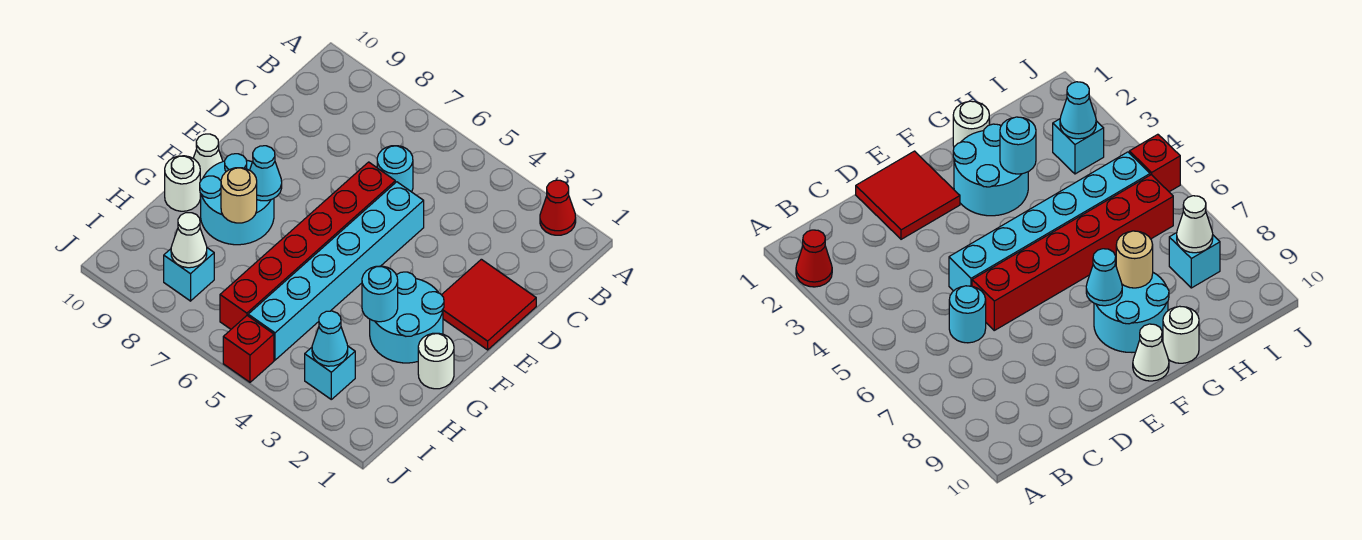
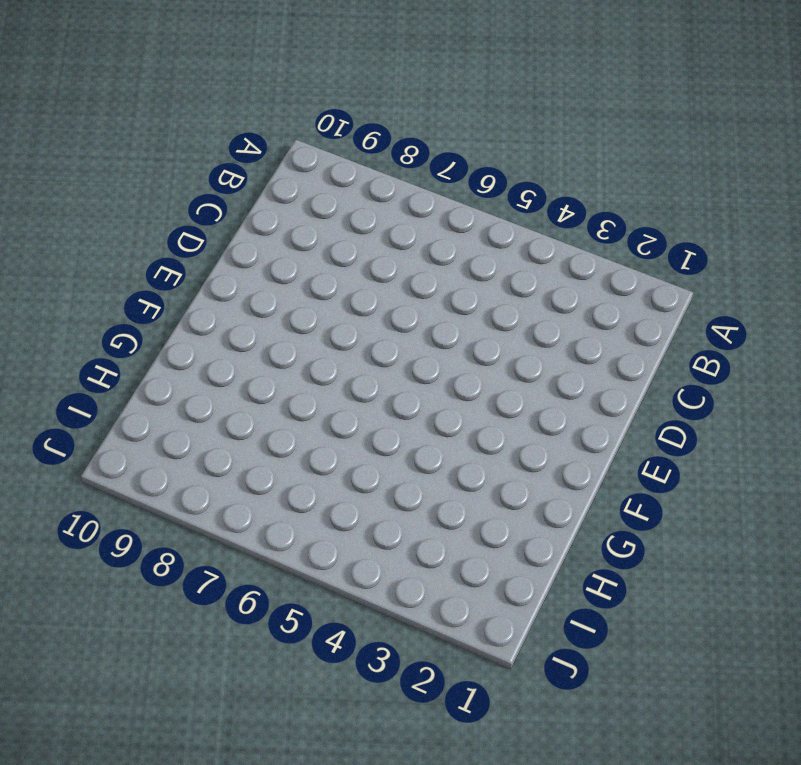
none -> red 1x1 cone [540,180,576,235]
none -> cyan 1x1 round brick [377,146,413,192]
none -> red 2x2 tile [442,259,536,350]

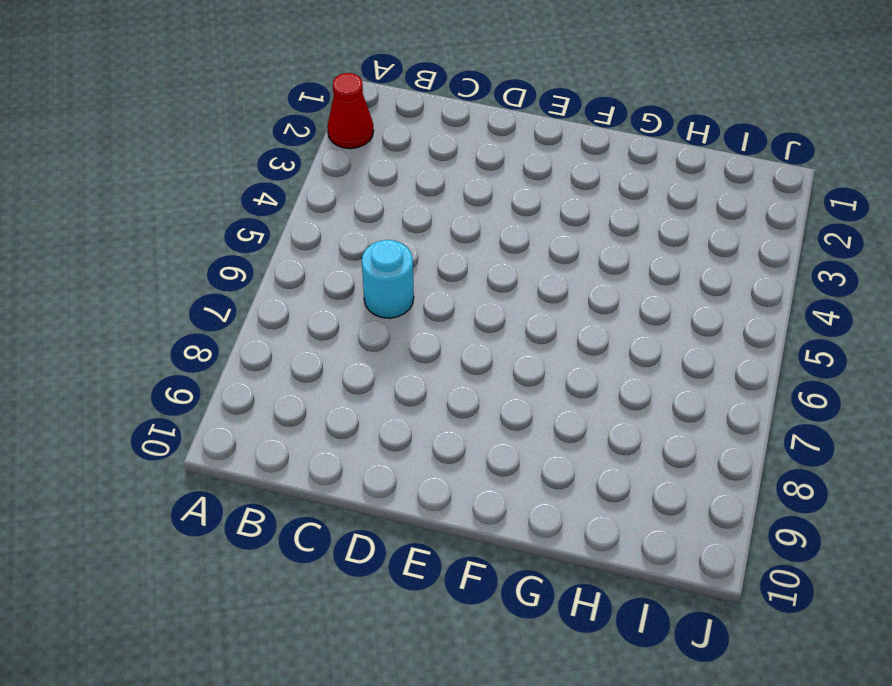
none -> red 2x2 tile [442,259,536,350]
none -> cyan 1x6 brick [248,182,424,360]
none -> red 1x6 brick [220,162,395,329]

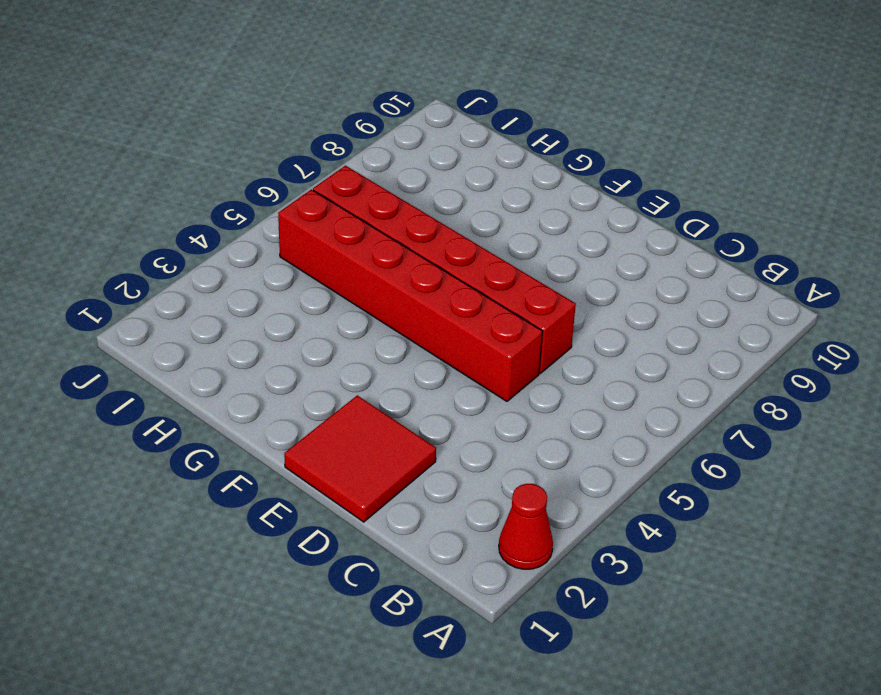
red 1x6 brick [278,189,543,401] -> cyan 1x6 brick [248,182,424,360]
none -> cyan 1x1 round brick [377,146,413,192]
none -> cyan 2x2 round brick [370,272,444,363]
none -> cyan 2x2 round brick [200,154,274,245]

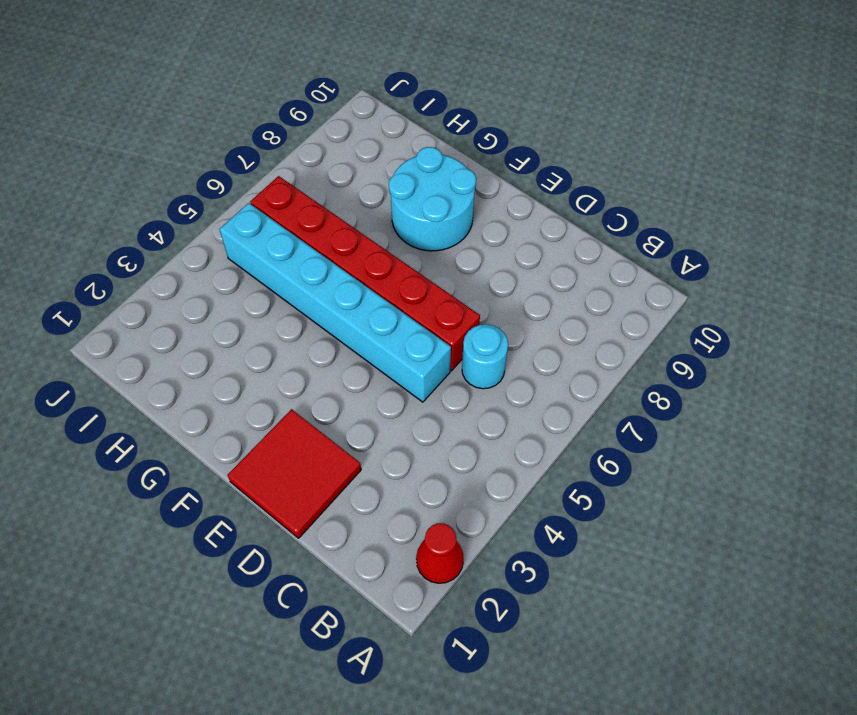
none -> cyan 2x2 round brick [370,272,444,363]
none -> white 1x1 cone [193,134,223,181]
none -> white 1x1 round brick [418,333,454,389]

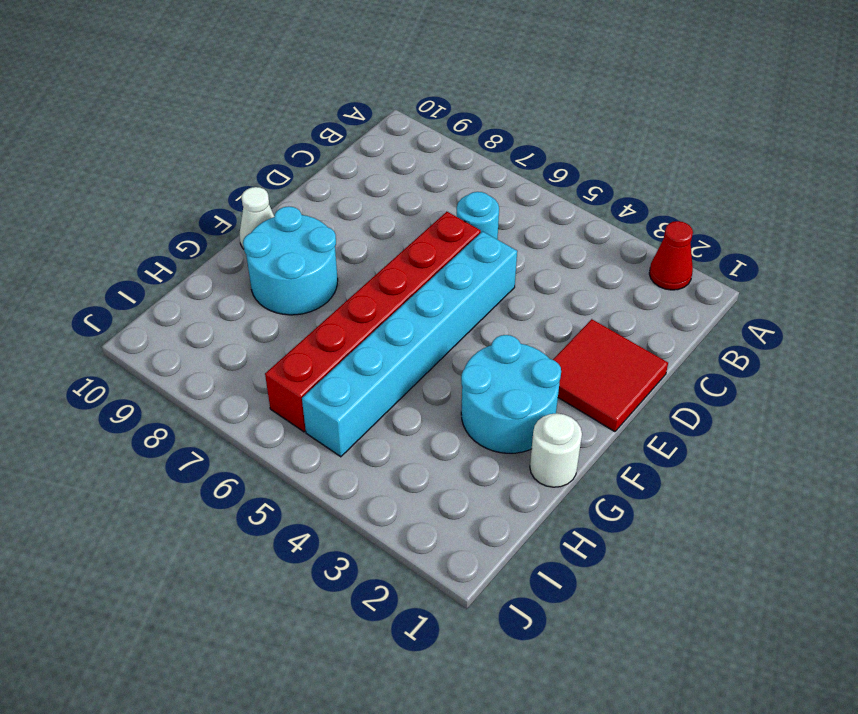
none -> white 1x1 round brick [165,156,200,211]
none -> cyan 1x1 brick [305,347,355,399]
none -> cyan 1x1 brick [164,248,214,301]

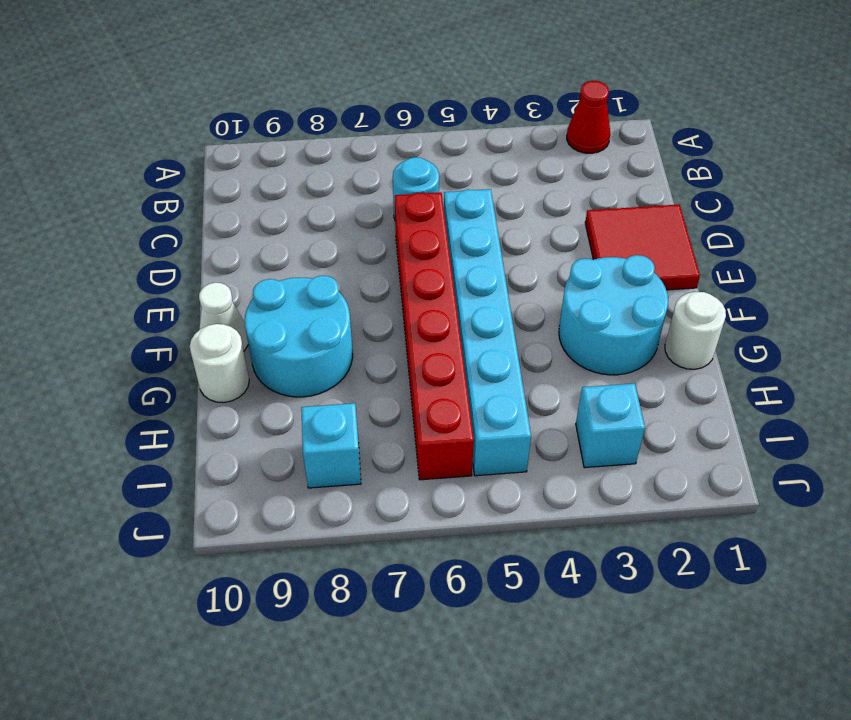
none -> red 1x1 brick [223,316,274,382]
none -> cyan 1x1 cone [250,146,282,201]
none -> cyan 1x1 round brick [362,266,398,322]

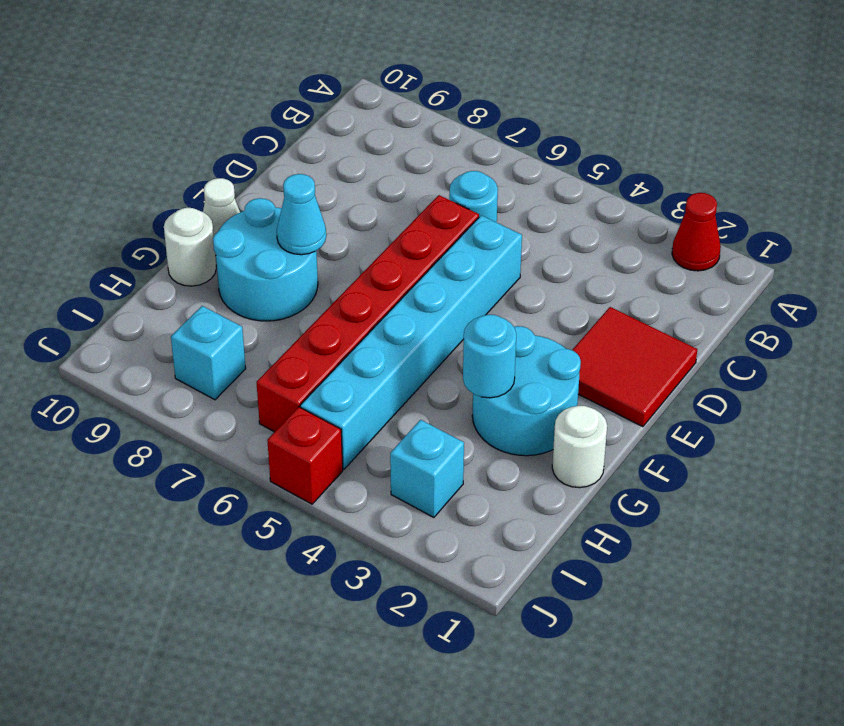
none -> tan 1x1 round brick [221,168,257,223]
none -> cyan 1x1 cone [312,311,348,366]
none -> white 1x1 cone [171,213,207,268]

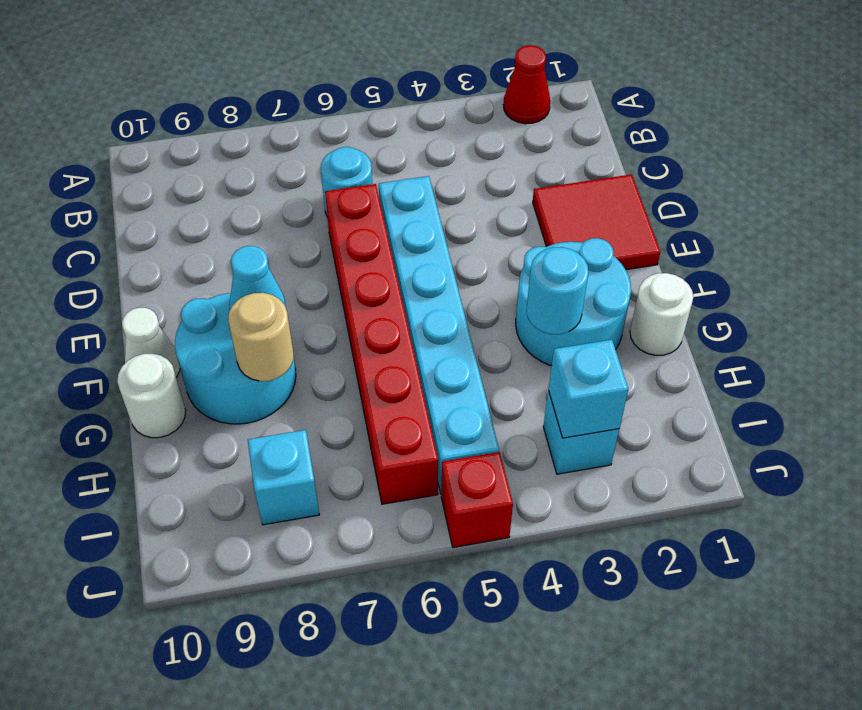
cyan 1x1 brick [549,340,628,438] -> cyan 1x1 cone [312,311,348,366]
none -> white 1x1 cone [171,213,207,268]

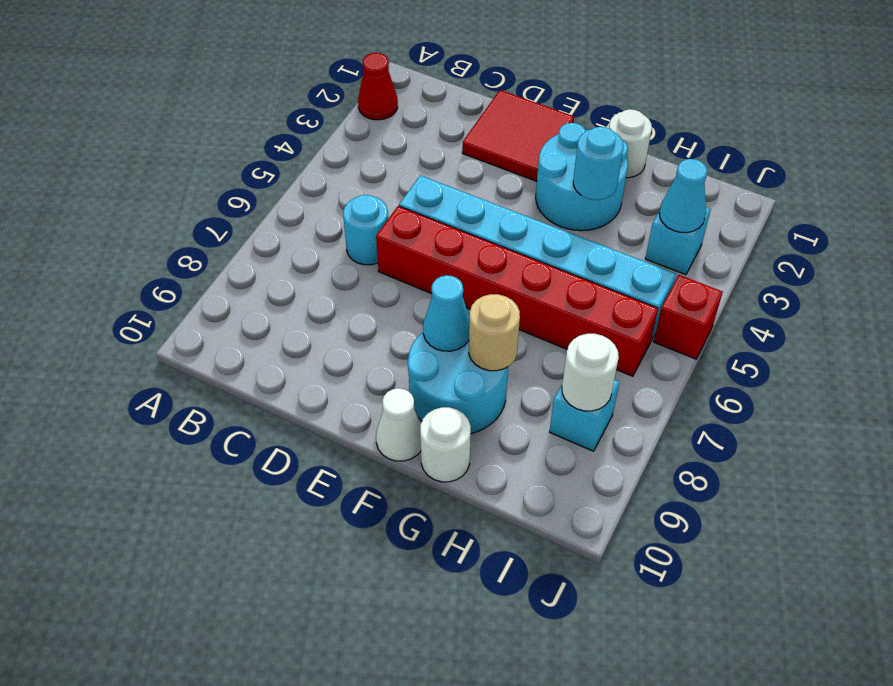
white 1x1 round brick [562,334,619,411] -> white 1x1 cone [171,213,207,268]

